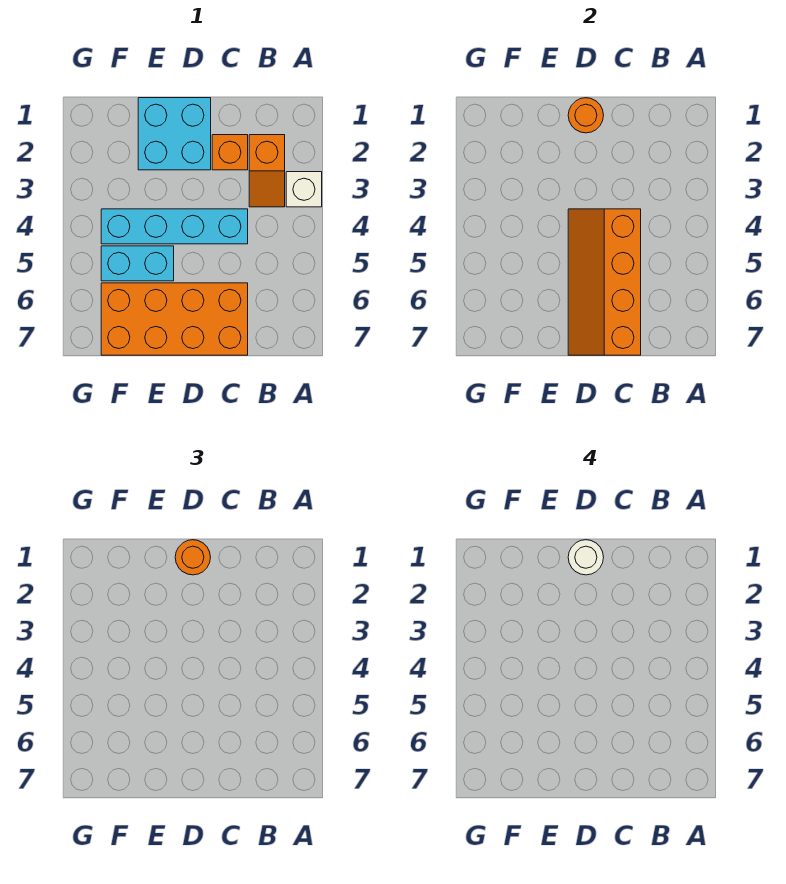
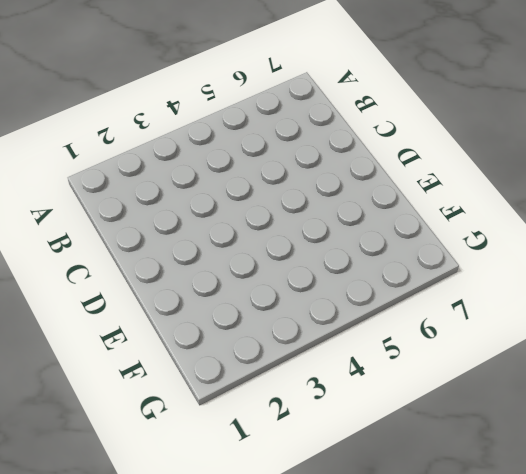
none -> white 1x1 brick [286,172,322,207]
none -> orange 1x2 slope [249,135,285,207]

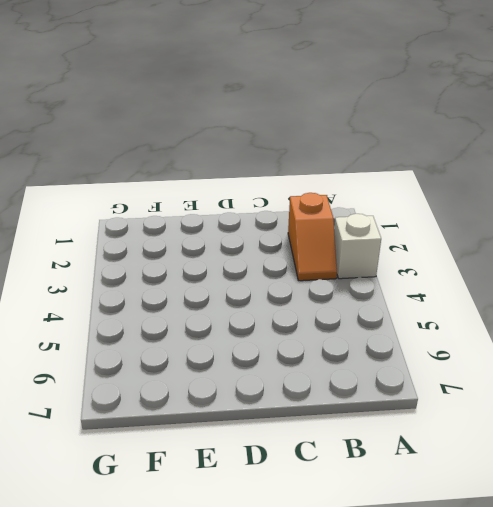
none -> orange 1x1 brick [212,135,248,170]
none -> cyan 1x4 brick [101,209,248,244]

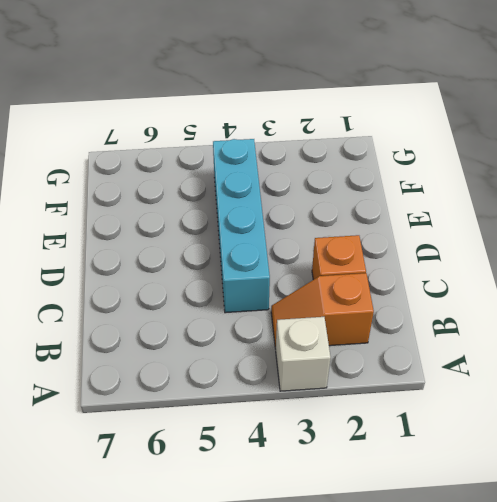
none -> orange 2x4 brick [101,283,248,355]
none -> cyan 2x2 brick [138,98,211,170]

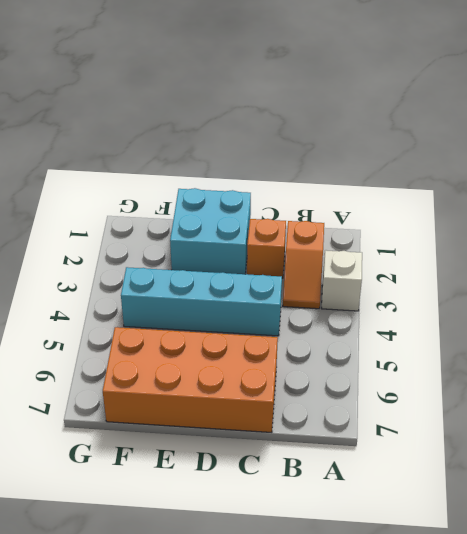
none -> cyan 1x2 brick [101,246,174,281]
none -> orange 2x4 slope [568,209,641,355]

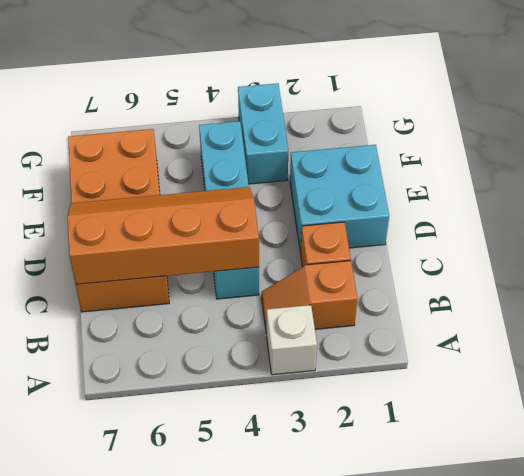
cyan 1x2 brick [238,83,288,184] -> cyan 1x2 brick moved to [101,246,174,281]
none -> orange 1x1 round brick [568,98,604,133]
none -> orange 1x1 round brick [175,540,211,575]

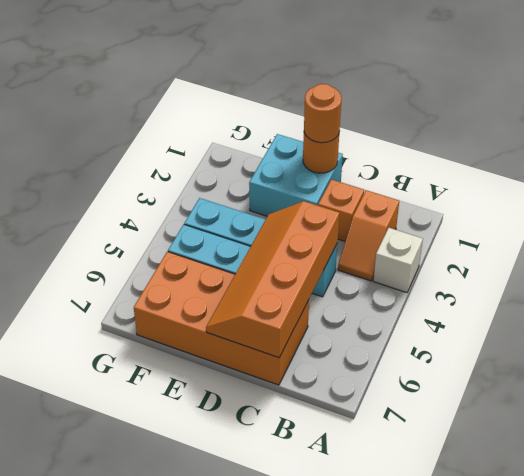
none -> white 1x1 round brick [568,540,604,575]

